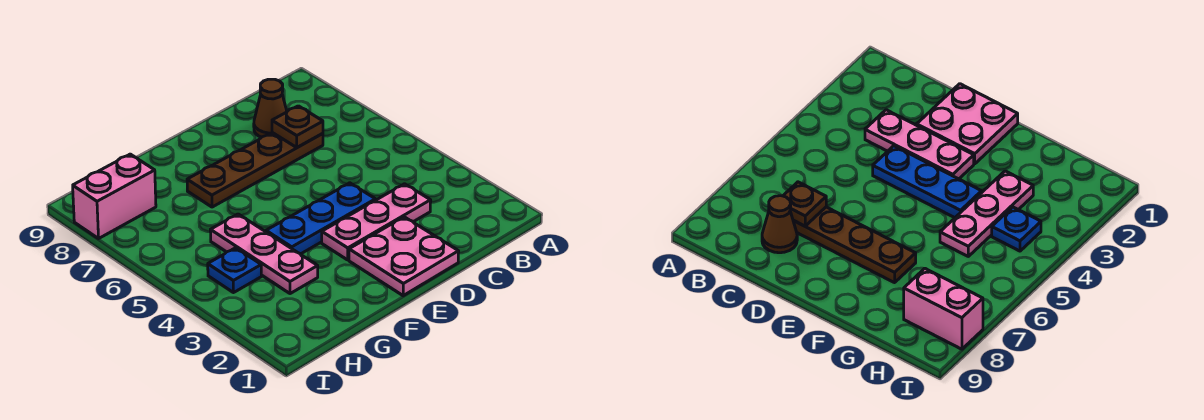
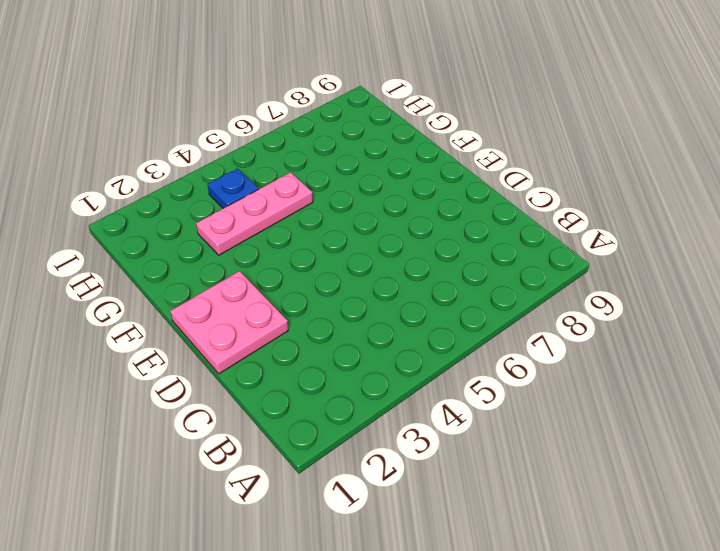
none -> pink 1x3 plate [322,184,431,260]
none -> brown 1x4 plate [187,133,323,207]

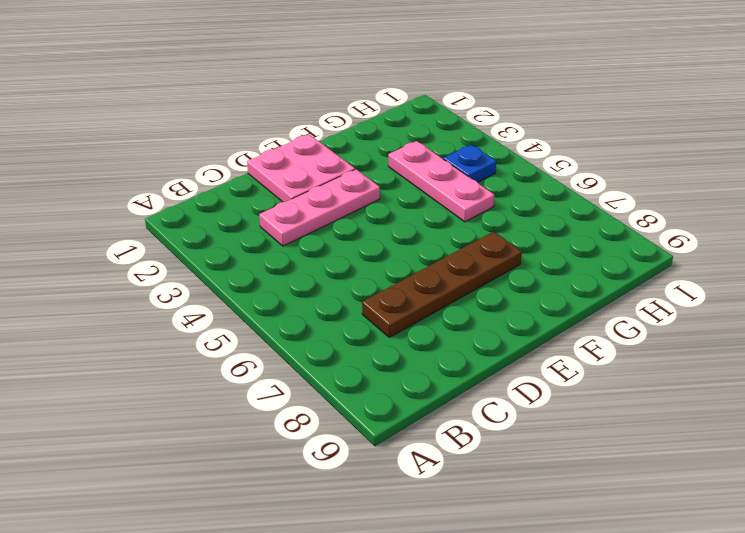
none -> brown 1x1 cone [254,79,287,137]
none -> blue 1x3 plate [266,183,375,254]

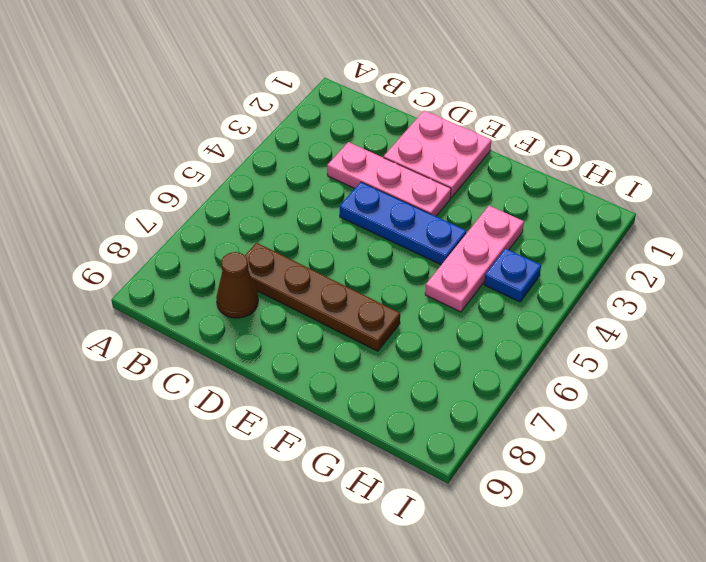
none -> pink 1x2 brick [73,154,156,238]
none -> brown 1x1 plate [272,106,323,147]

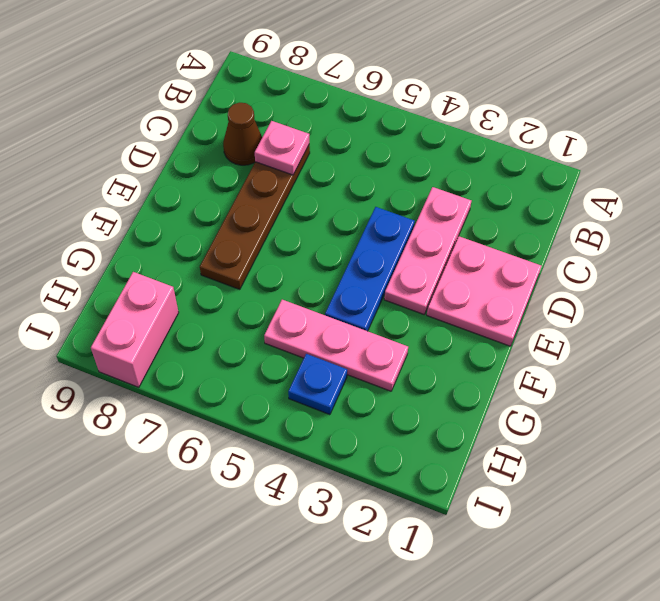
pink 1x1 plate [255,121,309,175] -> brown 1x1 plate [272,106,323,147]

